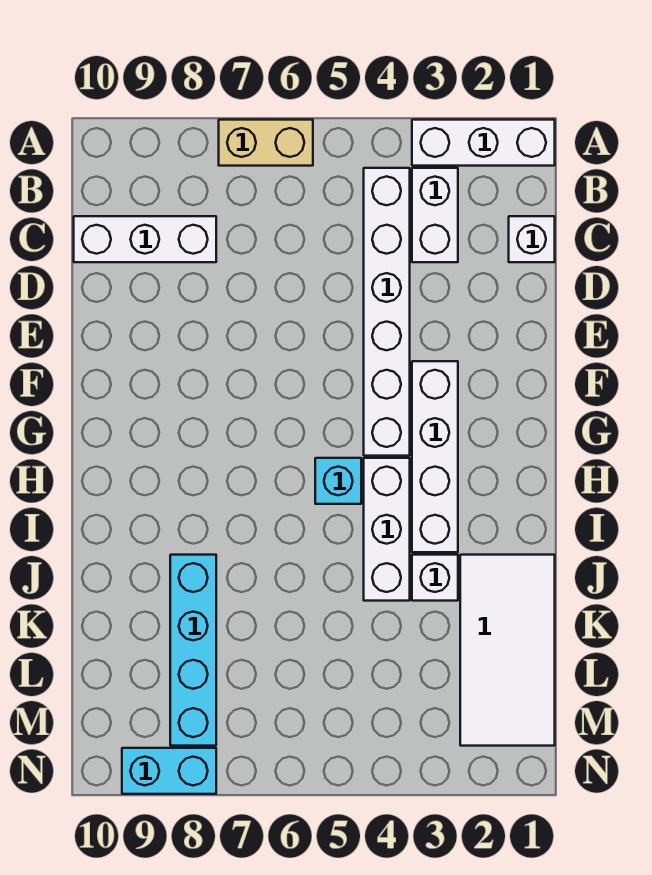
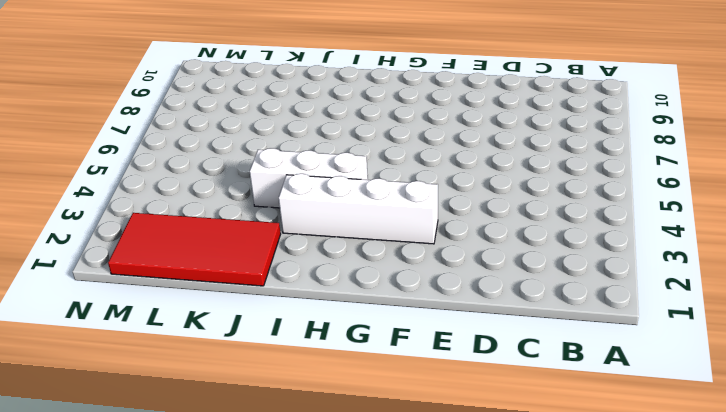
red 2x4 tile [108,213,281,286] -> white 2x4 tile [460,555,555,746]
none -> white 1x3 brick [412,120,555,166]
none -> tan 1x2 brick [219,120,313,166]
none -> white 1x2 brick [412,168,458,262]

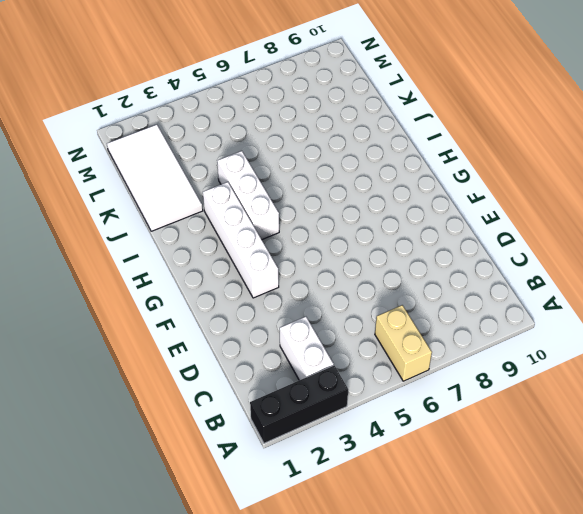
black 1x3 brick [250,365,348,443] -> white 1x3 brick [412,120,555,166]
tan 1x2 brick [375,305,432,381] -> tan 1x2 brick turned to [219,120,313,166]
none -> white 1x6 brick [364,168,410,456]
none -> white 1x1 brick [509,216,555,262]
none -> white 1x3 brick [74,216,216,262]

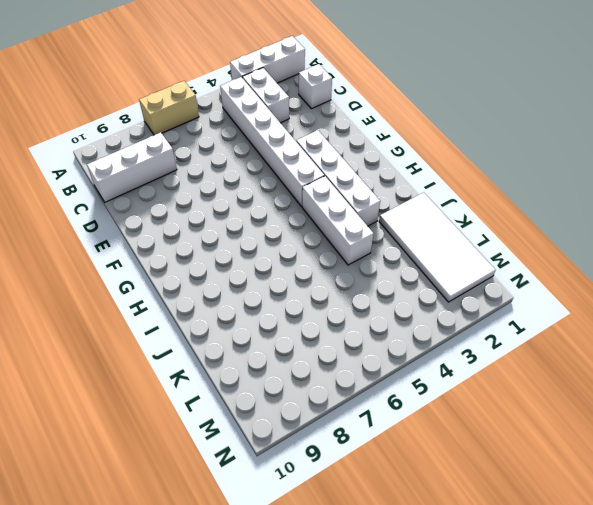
none -> cyan 1x1 brick [315,458,361,504]
none -> white 1x1 brick [412,555,458,601]
none -> cyan 1x4 brick [170,555,216,746]

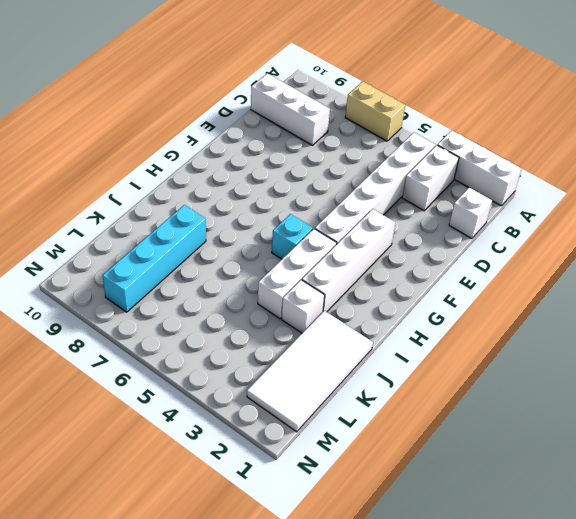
none -> cyan 1x2 brick [122,748,216,794]

